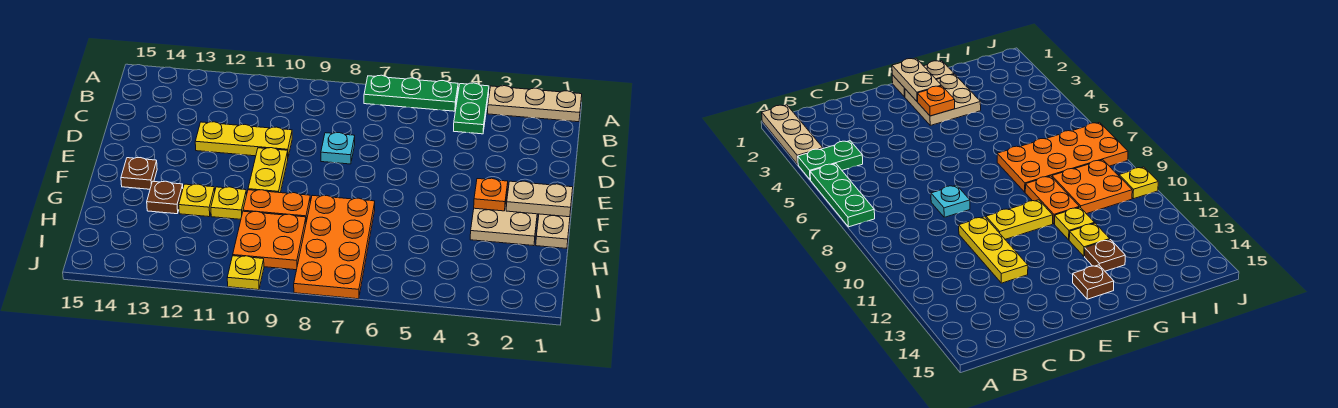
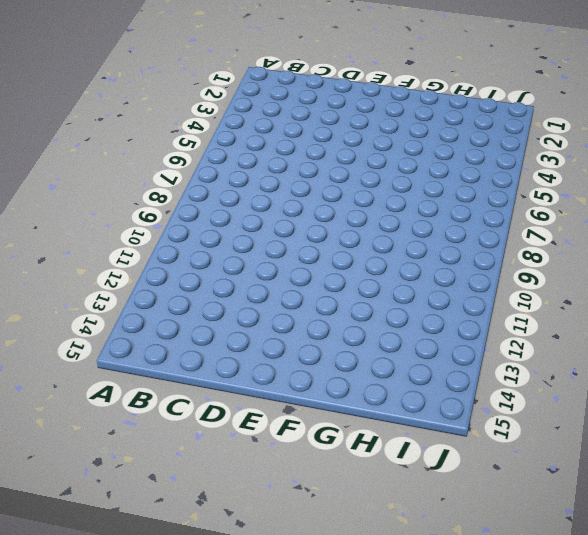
none -> tan 1x3 plate [487,86,582,122]
none -> green 1x2 plate [454,83,489,134]
none -> green 1x3 plate [364,75,458,111]

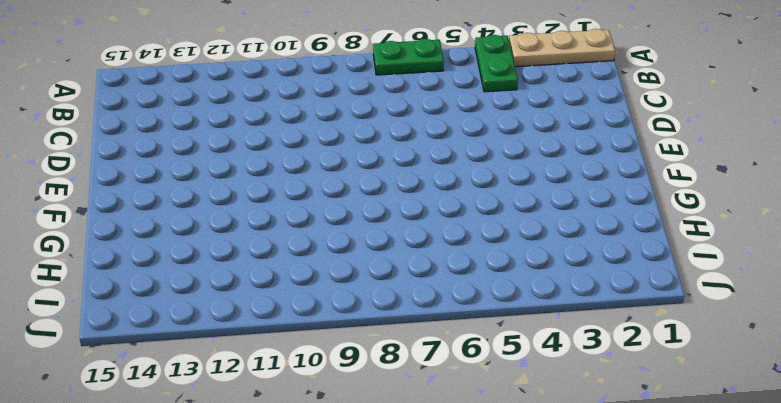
green 1x2 plate [373,39,444,75] -> green 1x3 plate [364,75,458,111]
none -> cyan 1x1 plate [321,133,355,164]
none -> yellow 1x3 plate [195,122,292,157]
none -> yellow 1x2 plate [248,148,288,193]

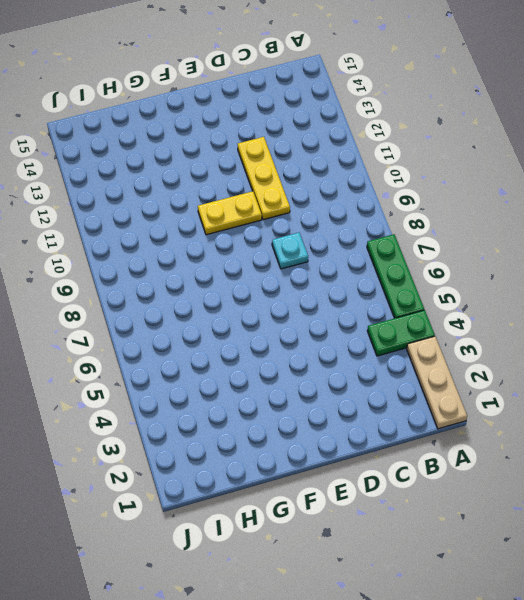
none -> tan 1x2 plate [536,214,570,249]
none -> tan 2x2 plate [470,191,538,246]
none -> brown 1x1 plate [121,158,157,189]

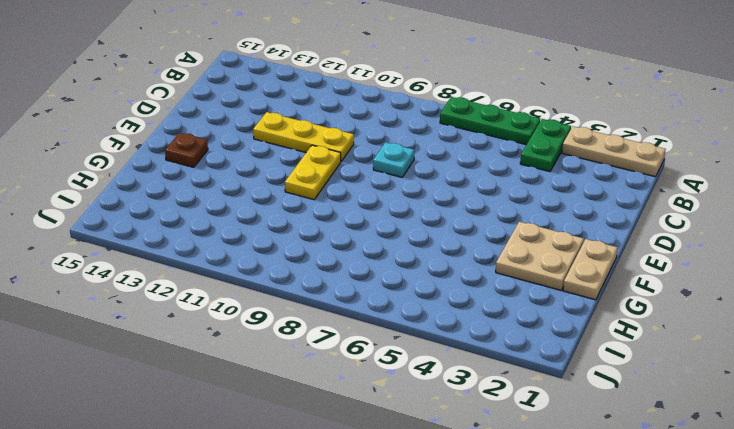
none -> orange 2x4 plate [294,195,375,299]
none -> orange 1x2 plate [243,190,310,222]
none -> yellow 1x1 plate [211,187,247,219]

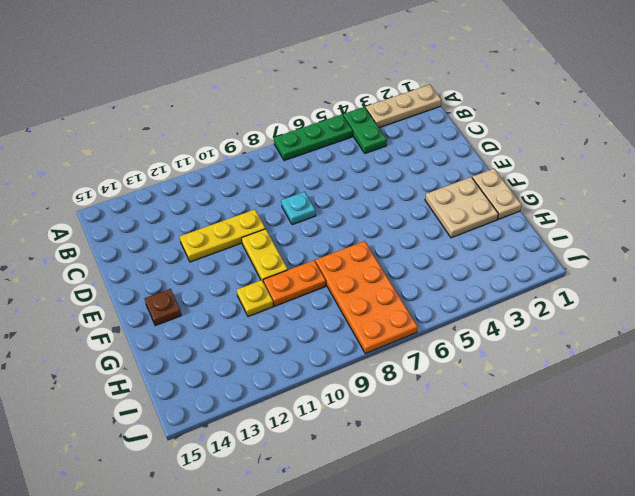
none -> yellow 1x1 plate [179,184,215,217]
none -> brown 1x1 plate [147,181,183,214]
none -> orange 2x2 plate [233,211,306,270]

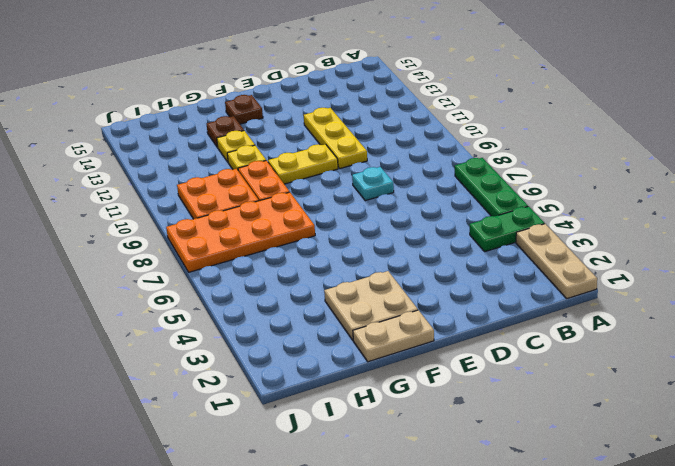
none -> yellow 1x1 plate [227,256,264,290]
none -> tan 1x2 plate [506,181,573,217]
none -> orange 1x1 plate [474,178,508,211]

